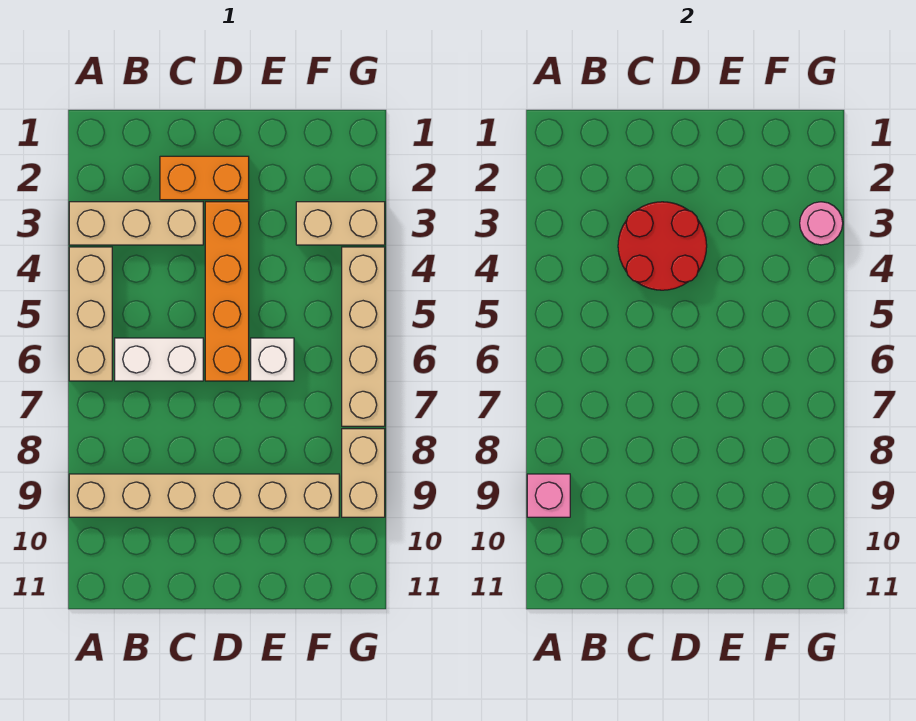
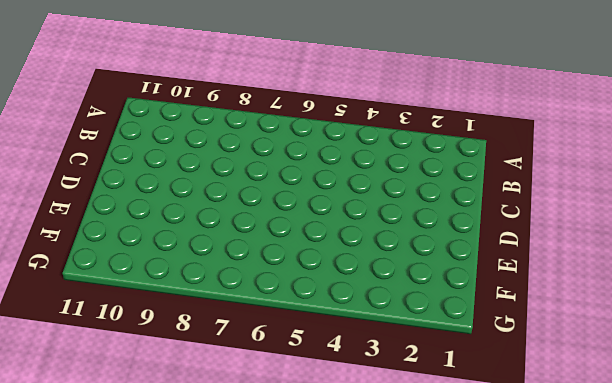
none -> tan 1x3 brick [69,202,203,245]
none -> tan 1x3 brick [69,247,112,381]
none -> tan 1x6 brick [69,474,339,517]

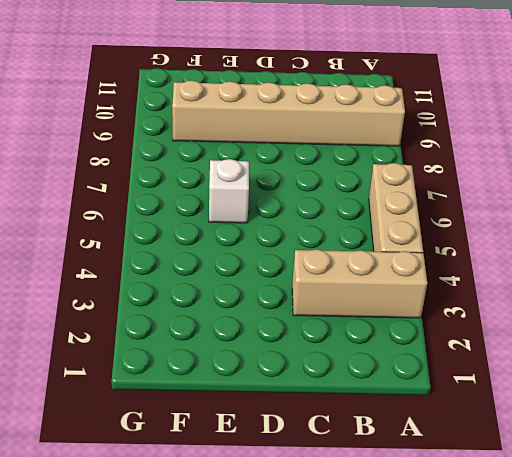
none -> white 1x2 brick [115,338,203,381]
none -> orange 1x2 brick [160,156,249,200]
none -> orange 1x4 brick [205,202,249,381]

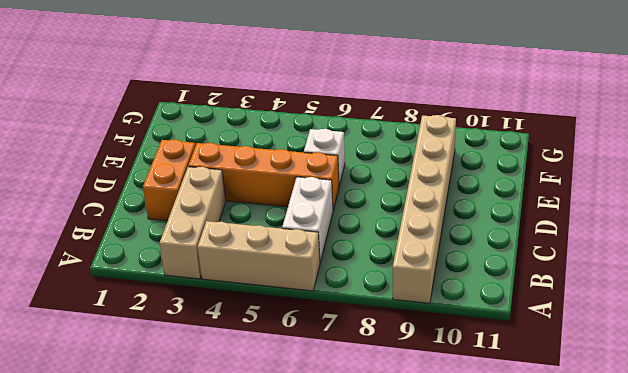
none -> tan 1x2 brick [296,202,385,245]
none -> tan 1x4 brick [342,247,385,426]
none -> tan 1x2 brick [342,429,385,517]

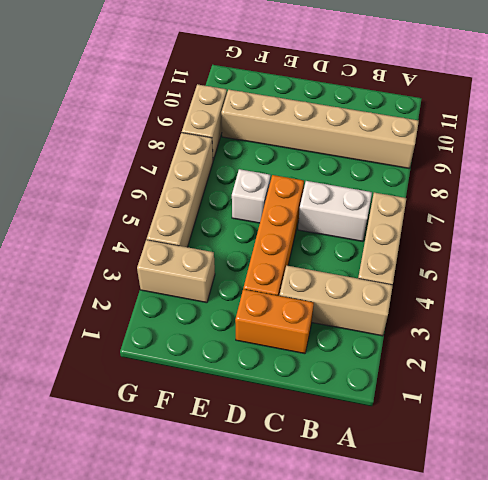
none -> pink 1x1 brick [527,474,570,517]
none -> red 2x2 round brick [618,202,707,290]
none -> pink 1x1 round brick [800,202,843,245]

